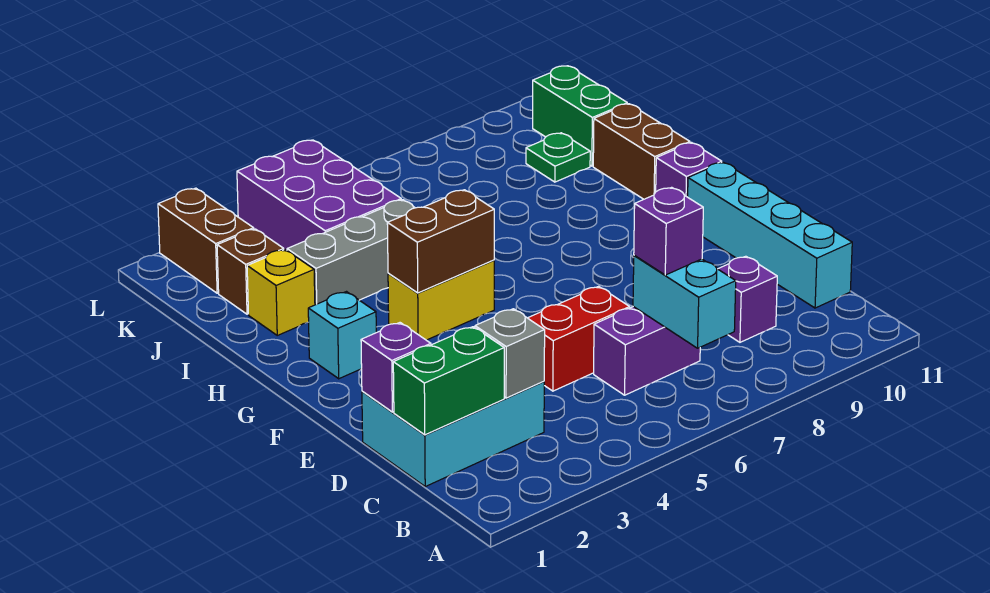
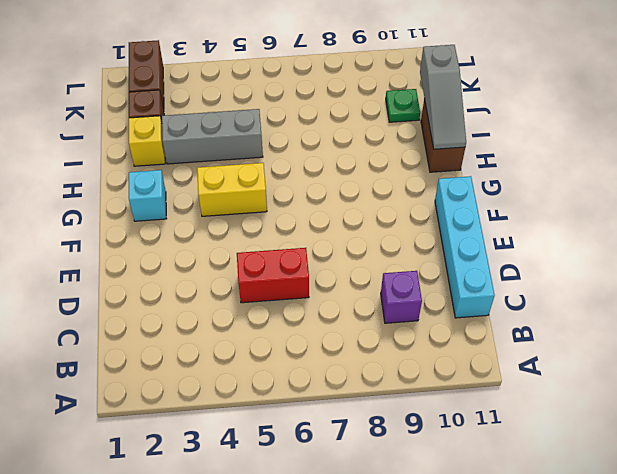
grey 1x3 slope [420,45,466,149] -> none
none -> cyan 2x3 brick [362,381,544,486]
none -> purple 1x2 brick [594,307,700,395]
none -> purple 1x1 brick [656,143,722,197]

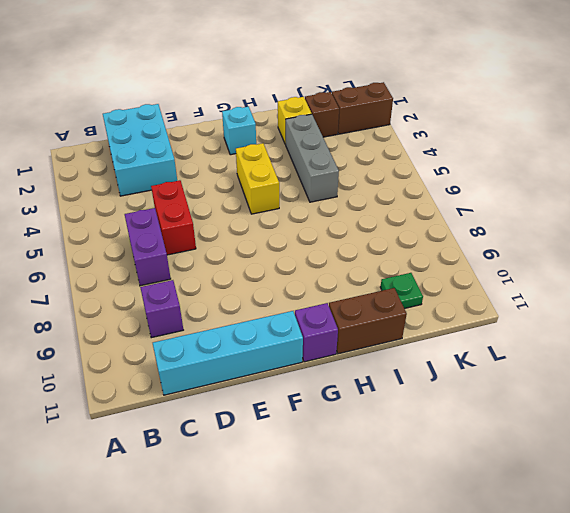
none -> purple 2x3 brick [237,140,401,250]
none -> green 1x2 brick [533,66,627,166]
none -> cyan 1x2 brick [633,255,736,348]

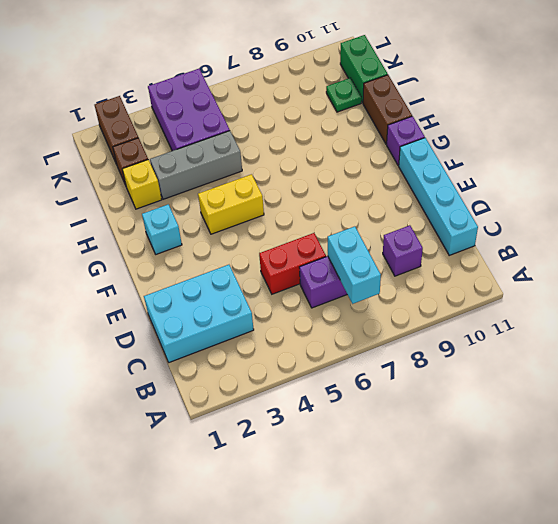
none -> green 1x2 brick [393,327,504,435]
none -> grey 1x1 brick [475,309,545,398]
none -> purple 1x1 brick [361,323,431,412]

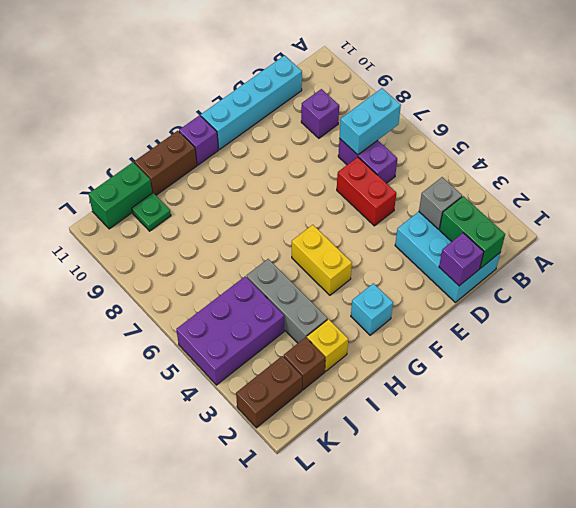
none -> brown 1x2 brick [387,190,494,293]
none -> purple 1x1 brick [634,187,703,275]

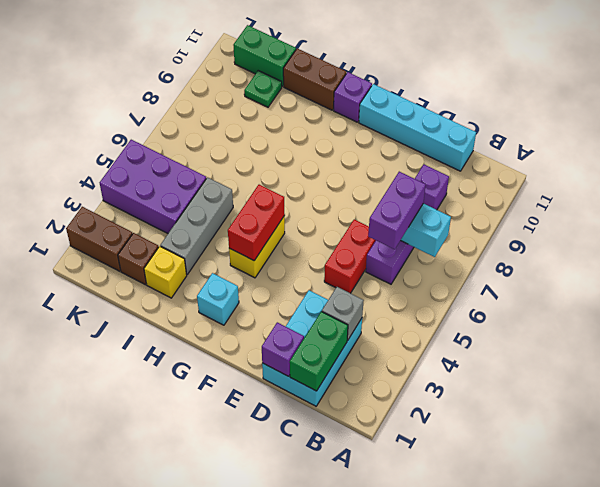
purple 1x2 brick [368,172,426,249] -> purple 1x1 brick [634,187,703,275]
red 1x2 brick [228,185,285,261] -> brown 1x2 brick [387,190,494,293]

